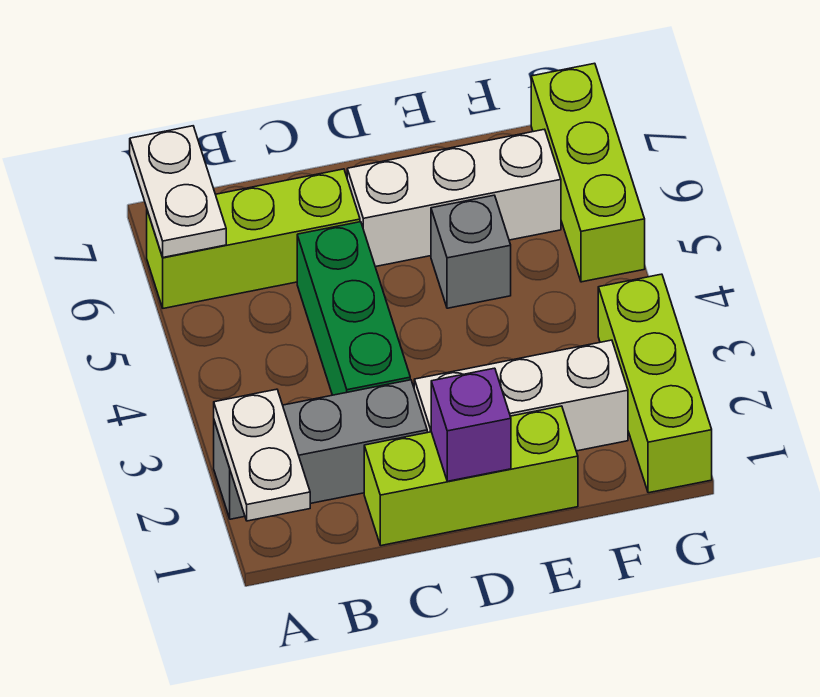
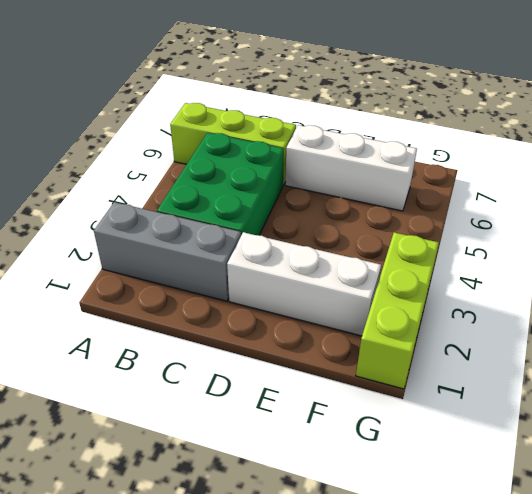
green 2x3 brick [157,133,284,235] -> green 1x3 brick [297,222,410,395]
none -> lime 1x3 brick [364,406,578,546]
none -> grey 1x1 brick [431,195,511,308]
none -> lime 1x3 brick [531,63,645,282]

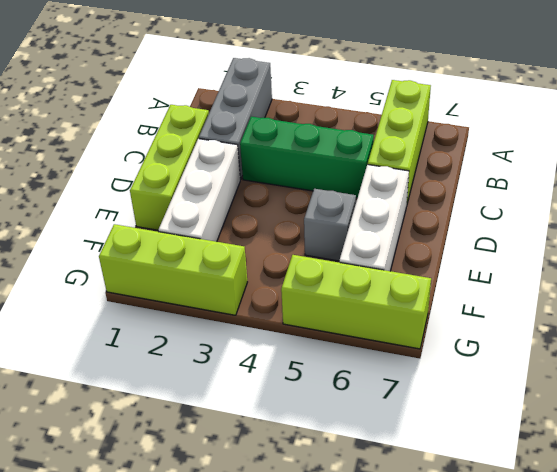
none -> white 1x2 plate [214,389,310,521]
none -> white 1x2 plate [130,126,226,257]
none -> purple 1x1 brick [431,368,511,481]

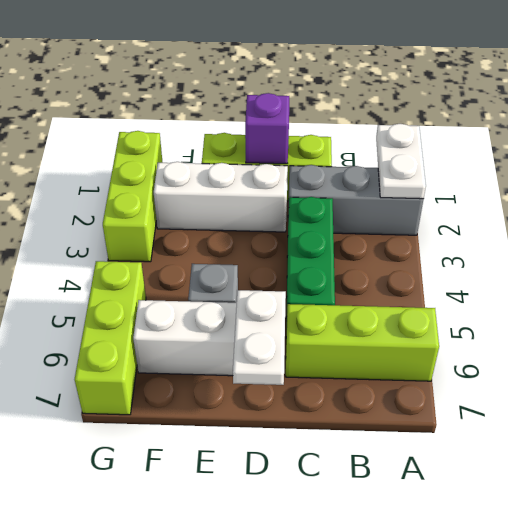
white 1x2 plate [233,290,286,385] -> white 1x2 plate moved to [130,126,226,257]

